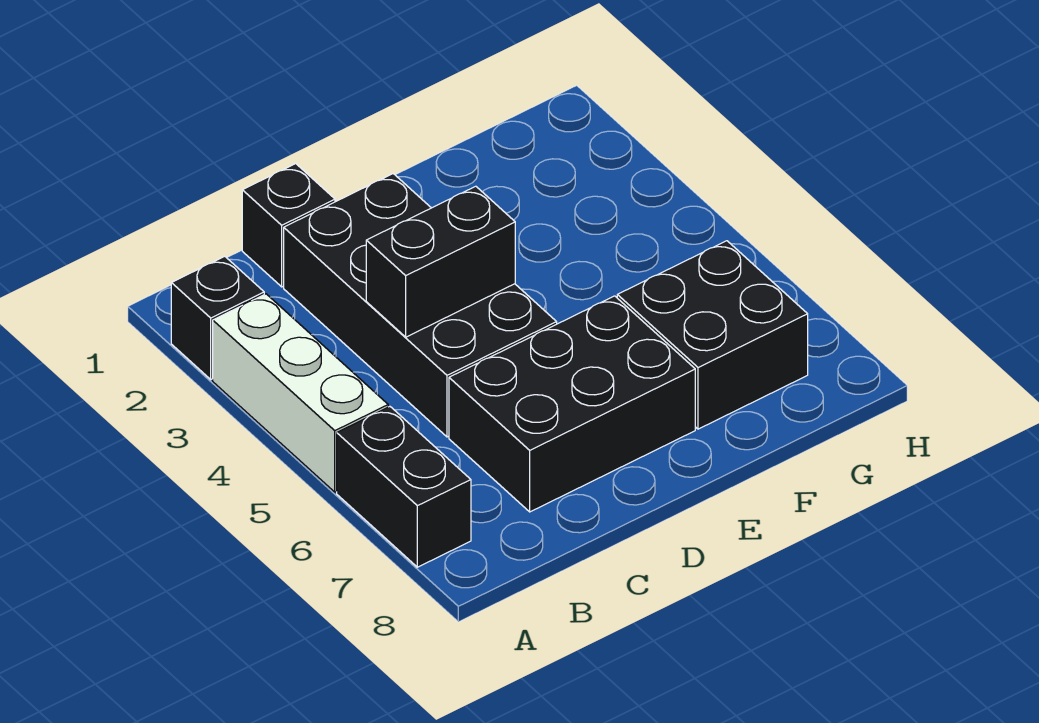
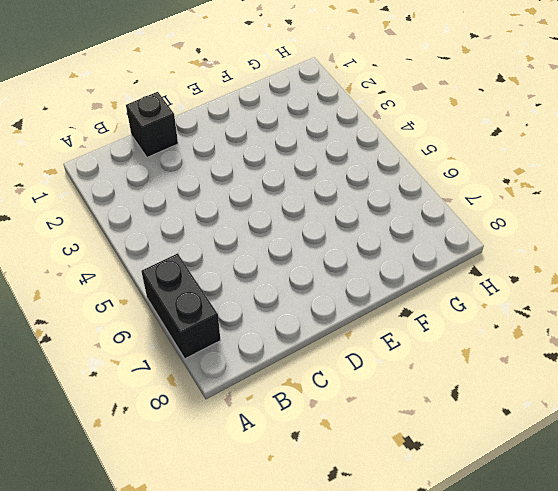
none -> black 1x1 brick [171,256,264,379]
none -> white 1x3 brick [213,294,388,492]

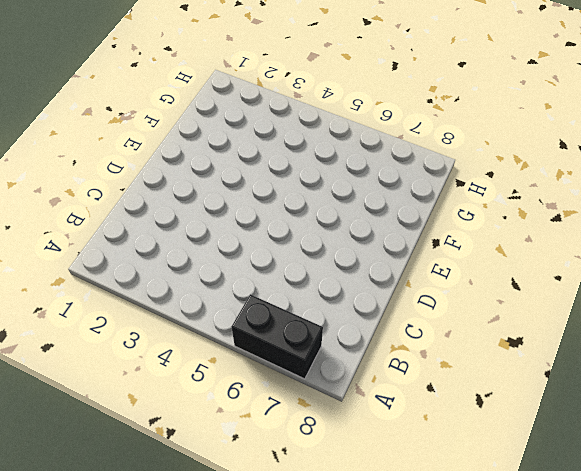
none -> black 1x1 brick [171,256,264,379]
none -> white 1x3 brick [213,294,388,492]

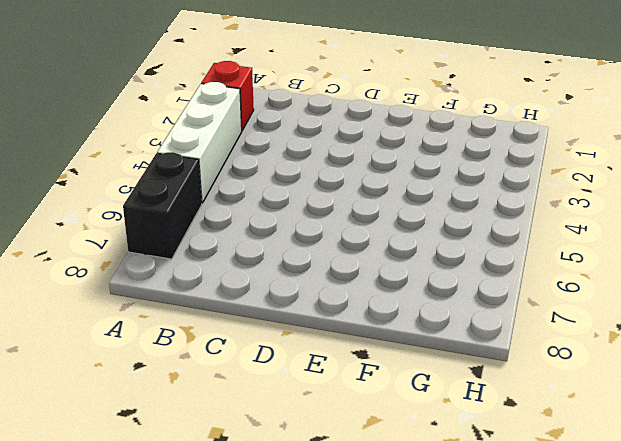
red 1x1 brick [201,61,254,130] -> black 1x1 brick [171,256,264,379]
none -> black 1x1 brick [242,164,335,287]
none -> black 2x4 brick [284,174,557,437]

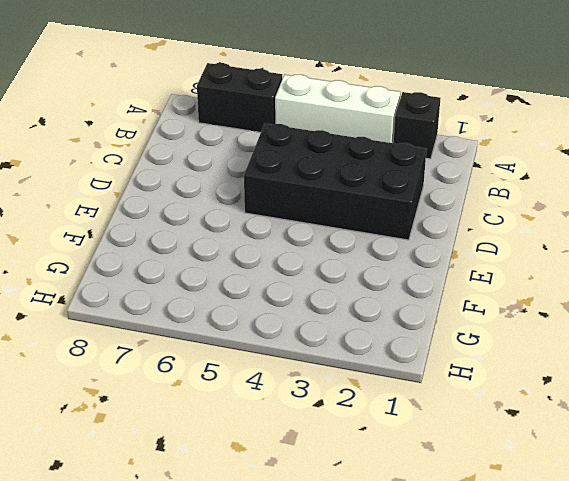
none -> black 1x1 brick [242,164,335,287]
none -> black 2x3 brick [449,296,695,512]

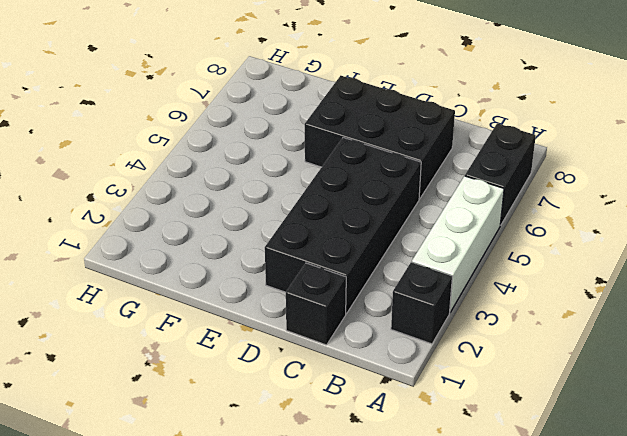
none -> black 2x2 brick [617,241,808,429]
none -> black 1x2 brick [366,186,515,337]

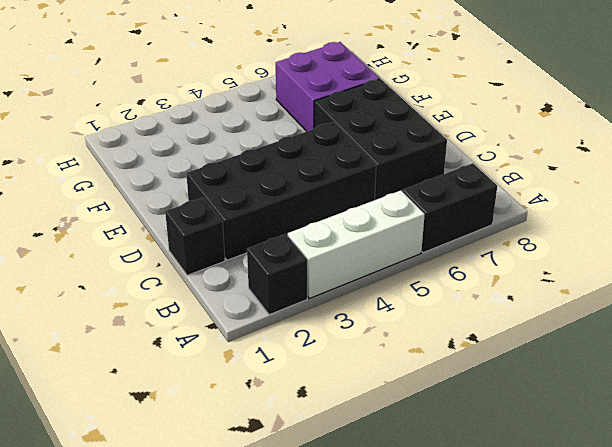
purple 2x2 brick [276,42,380,131] -> black 2x2 brick [617,241,808,429]
none -> black 1x2 brick [366,186,515,337]

